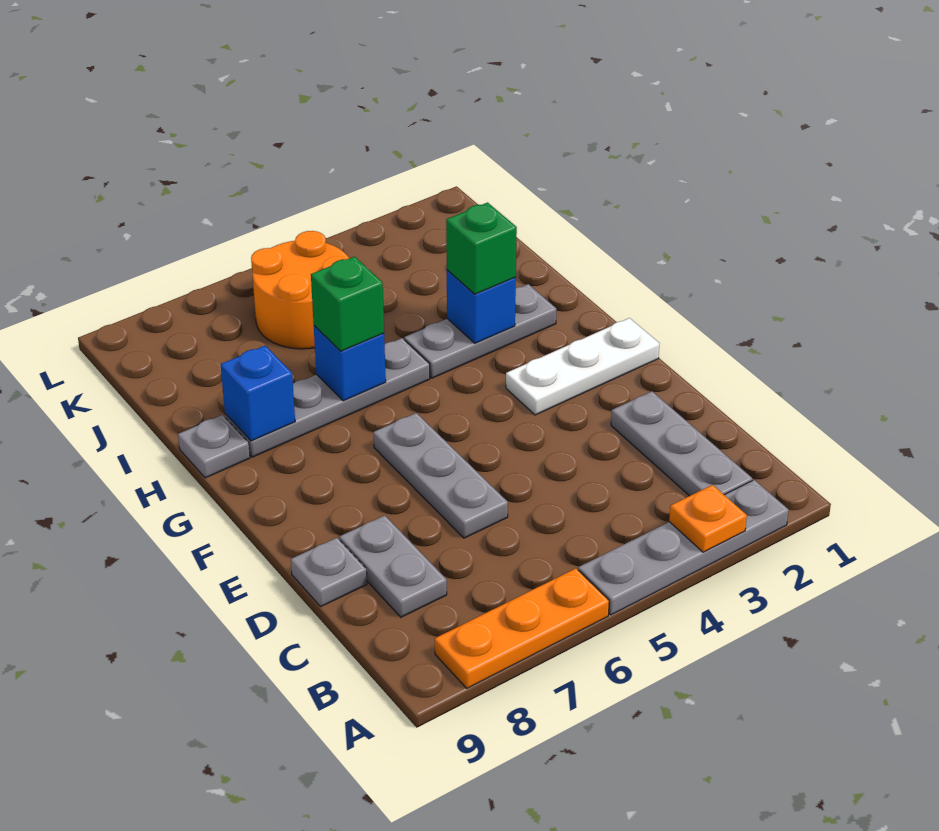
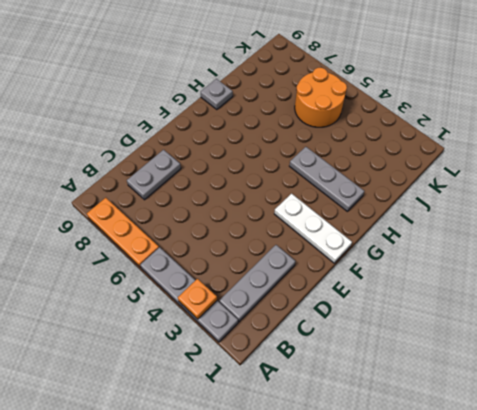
none -> grey 1x3 plate [373,413,508,538]
none -> grey 1x1 plate [291,538,367,606]
none -> grey 1x4 plate [225,338,430,457]

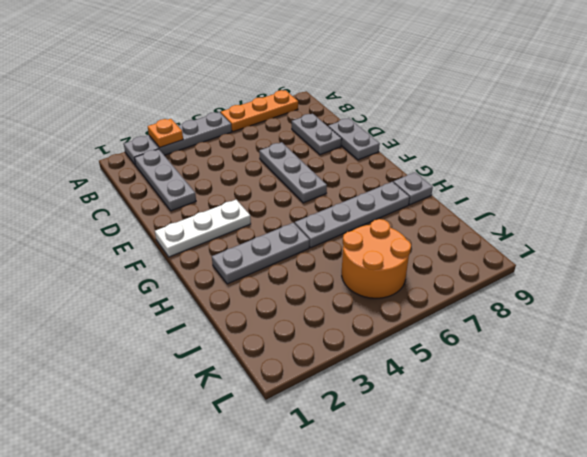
grey 1x2 plate [328,118,380,160] -> grey 1x1 plate [291,538,367,606]
none -> blue 1x1 brick [447,270,516,343]
none -> blue 1x1 brick [314,326,386,401]
none -> blue 1x1 brick [221,346,295,441]

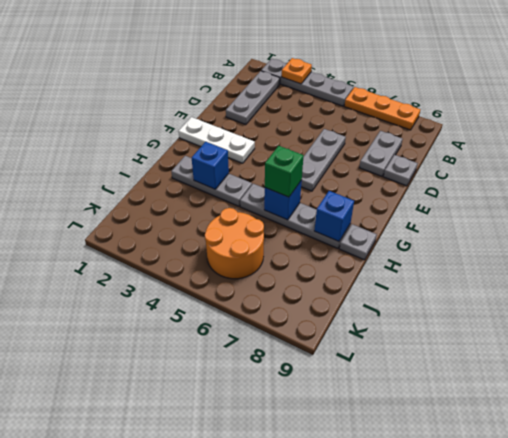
none -> green 1x1 brick [446,203,517,294]

